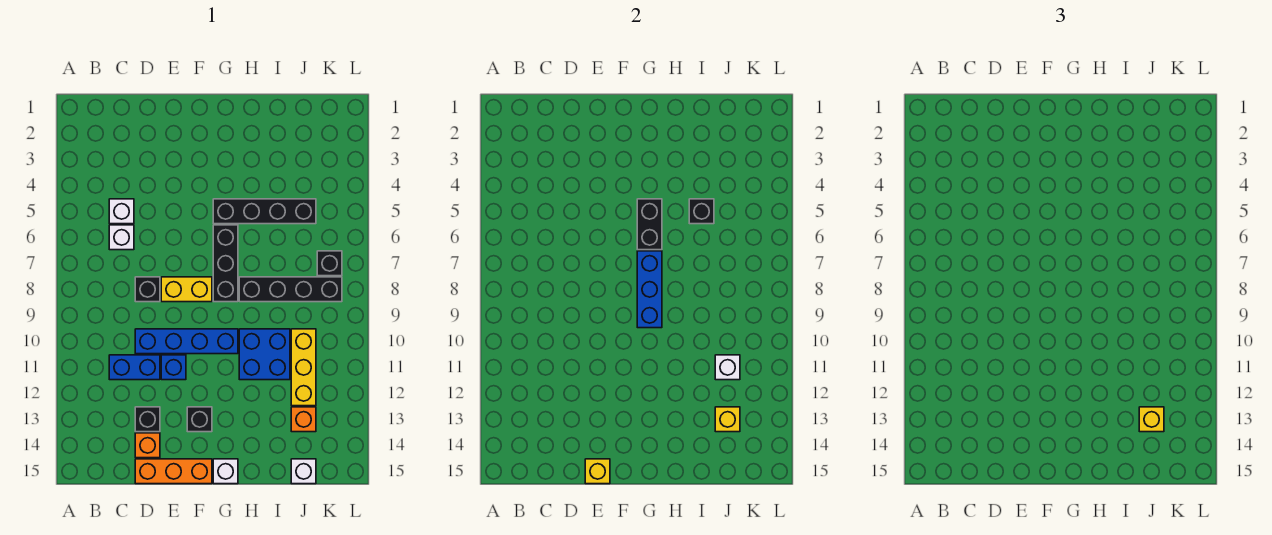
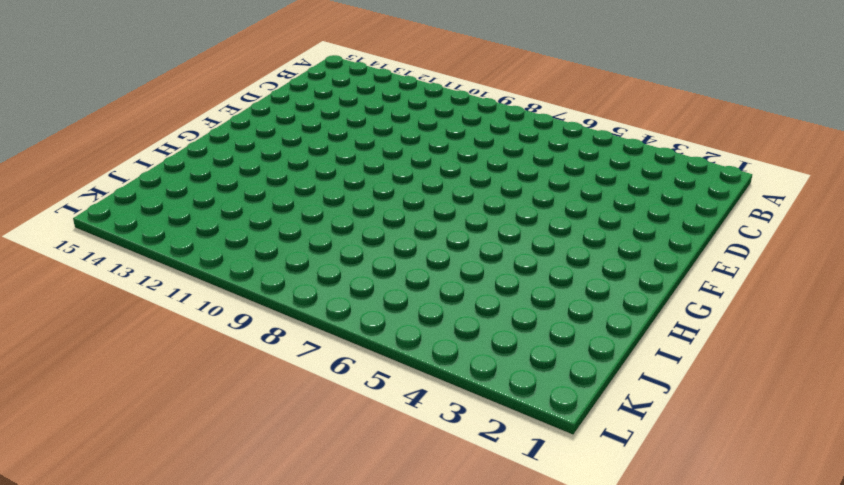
none -> white 1x1 brick [109,199,134,224]
none -> white 1x1 brick [109,225,134,250]
none -> blue 1x2 brick [109,355,160,380]

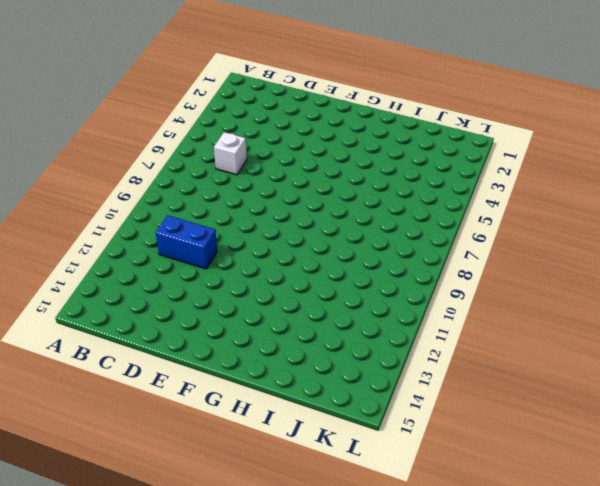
none -> white 1x1 brick [109,199,134,224]
none -> black 1x1 brick [135,277,160,302]
none -> blue 1x4 brick [135,329,238,354]

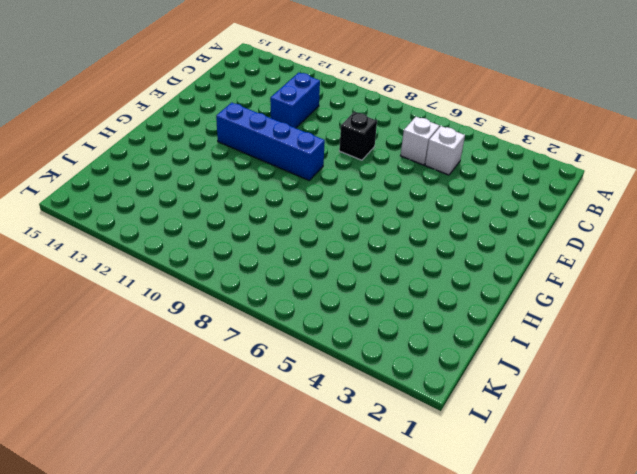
blue 1x4 brick [216,103,325,180] -> blue 1x4 brick turned to [135,329,238,354]
none -> black 1x1 brick [135,407,160,432]
none -> orange 1x1 brick [135,433,160,458]
none -> orange 1x3 brick [135,459,212,484]

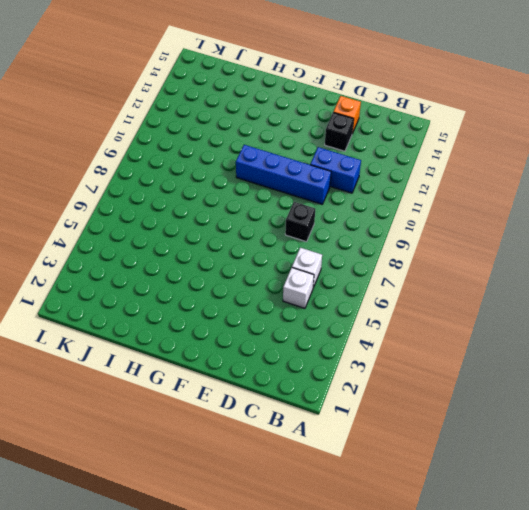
none -> orange 1x3 brick [135,459,212,484]
none -> yellow 1x2 brick [161,277,212,302]
none -> blue 1x1 brick [161,355,186,380]

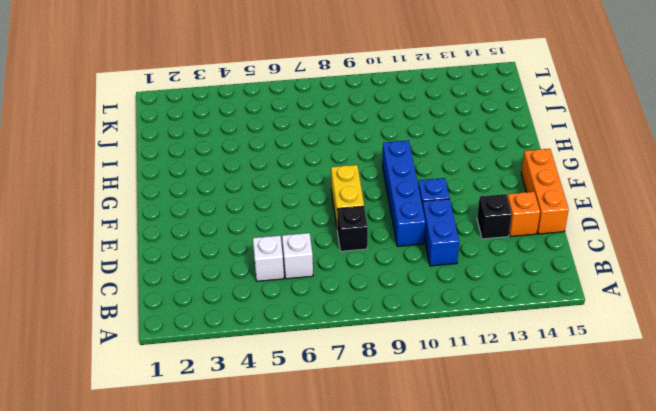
none -> black 1x1 brick [187,407,212,432]
none -> black 1x4 brick [213,199,316,224]
none -> black 1x3 brick [213,225,238,302]

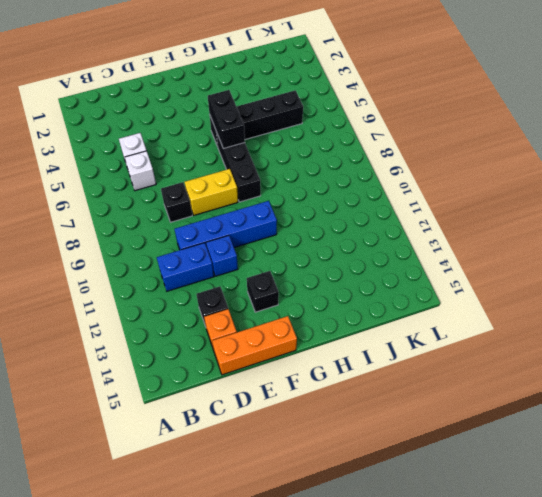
none -> white 1x1 brick [213,459,238,484]
none -> black 1x4 brick [239,277,342,302]
none -> blue 2x2 brick [239,329,290,380]

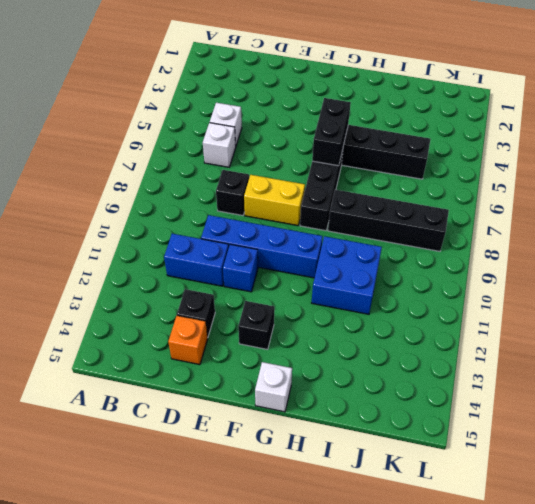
none -> orange 1x3 brick [135,459,212,484]
none -> yellow 1x3 brick [291,329,316,406]
none -> orange 1x1 brick [291,407,316,432]

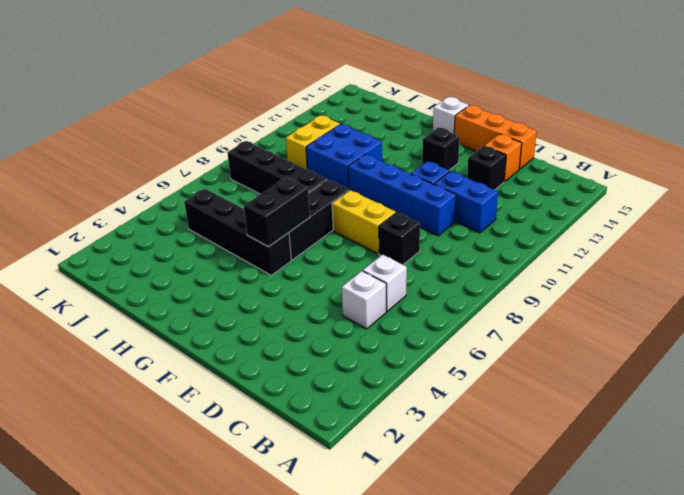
yellow 1x2 brick [286,116,340,169] -> yellow 1x3 brick [291,329,316,406]
none -> orange 1x1 brick [291,407,316,432]
none -> white 1x1 brick [291,459,316,484]
none -> black 1x1 brick [317,251,342,276]

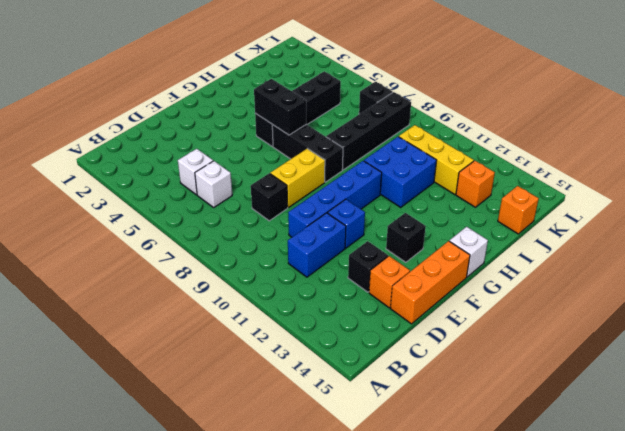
orange 1x1 brick [498,186,539,234] -> white 1x1 brick [291,459,316,484]
none -> yellow 1x1 brick [585,459,610,484]
none -> blue 1x3 brick [637,251,662,328]
none -> black 1x1 brick [689,199,714,224]

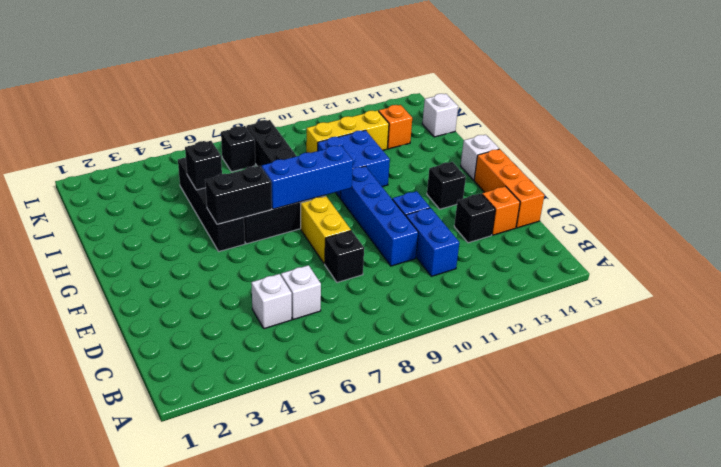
none -> yellow 1x1 brick [585,459,610,484]
none -> white 1x1 brick [715,355,740,380]
none -> yellow 1x1 brick [715,407,740,432]

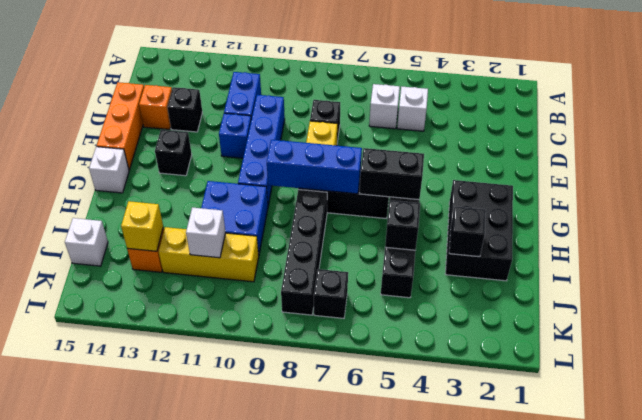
black 2x3 brick [445,180,513,281] -> none
black 1x1 brick [449,207,486,257] -> none
none -> yellow 1x1 brick [585,459,610,484]
none -> yellow 1x1 brick [1139,407,1164,432]

